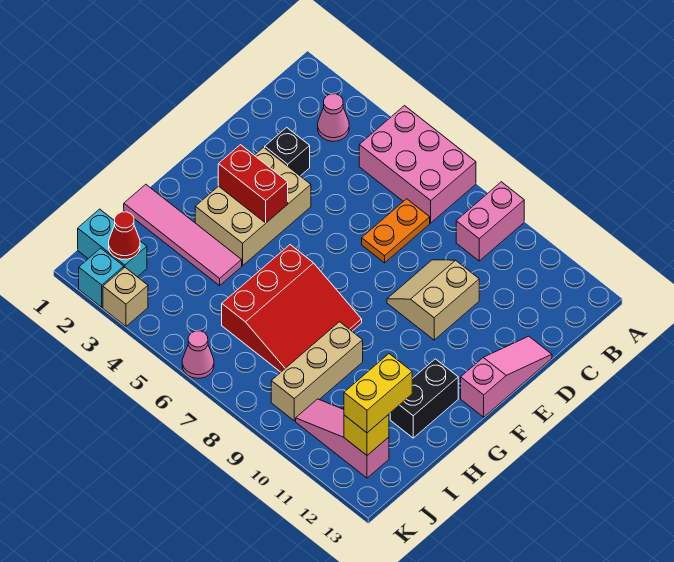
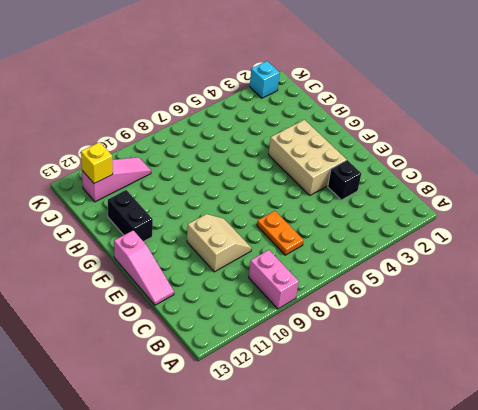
none -> pink 2x3 brick [359,106,476,223]
none -> pink 1x1 cone [318,94,349,141]
none -> red 3x3 slope [222,245,362,372]

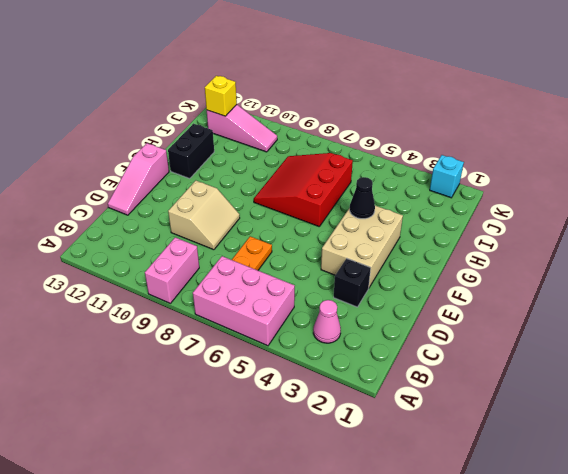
black 1x1 cone [350,177,375,219] -> none
none -> pink 1x4 tile [124,184,242,286]
none -> tan 1x3 brick [271,322,363,421]
none -> cyan 1x2 brick [78,209,147,277]

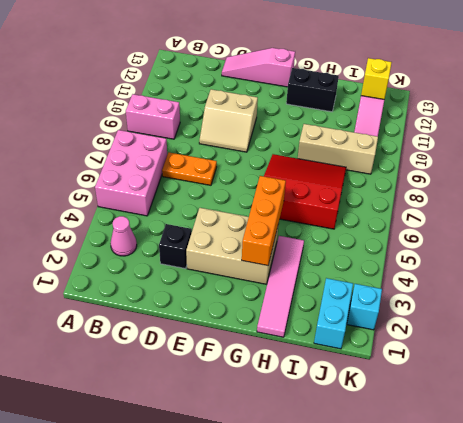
orange 1x3 brick [242,176,286,266] -> none
none -> tan 1x1 brick [103,268,148,326]
none -> pink 1x1 cone [182,331,214,378]
none -> red 1x2 brick [218,145,288,223]

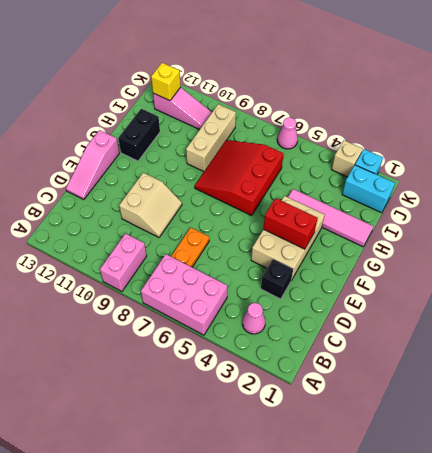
none -> red 1x1 cone [109,212,140,259]
none -> yellow 1x2 brick [344,354,412,433]

